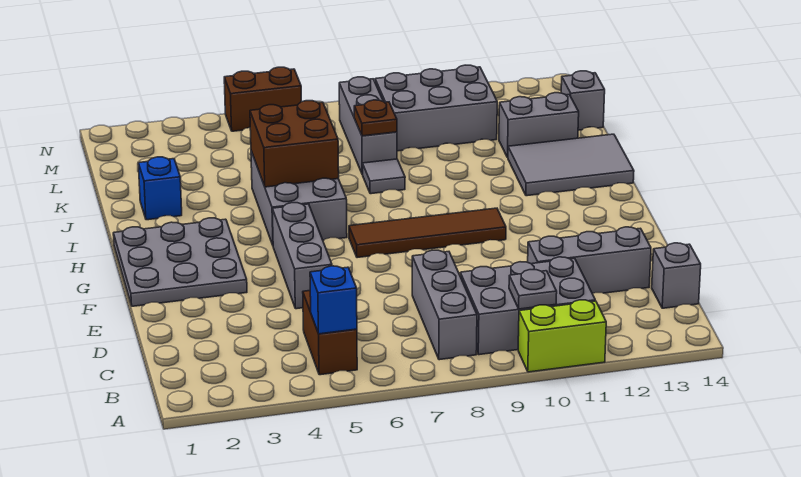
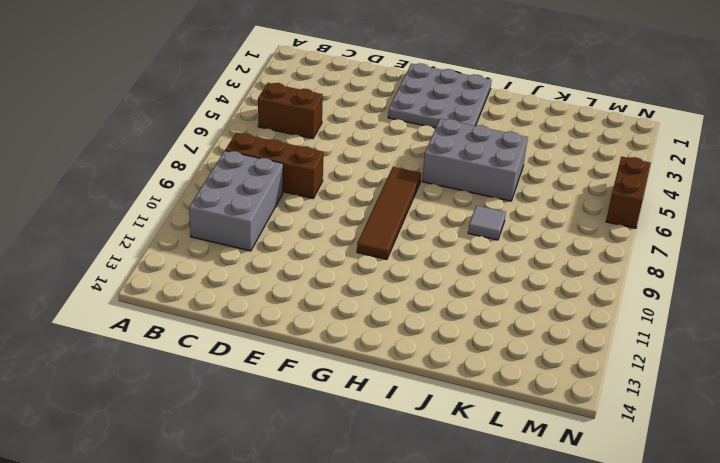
brown 1x3 brick [225,133,324,198] -> grey 1x3 brick [412,250,477,360]
none -> lime 1x2 brick [518,300,606,372]
none -> grey 1x1 brick [652,243,701,308]
none -> grey 1x3 brick [528,227,651,294]

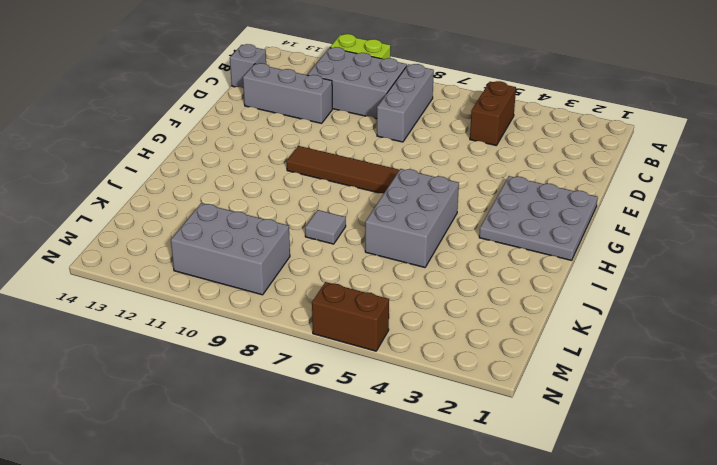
none -> grey 1x3 brick [272,203,332,309]
none -> grey 2x3 tile [508,134,634,196]
none -> blue 1x1 brick [138,157,182,220]

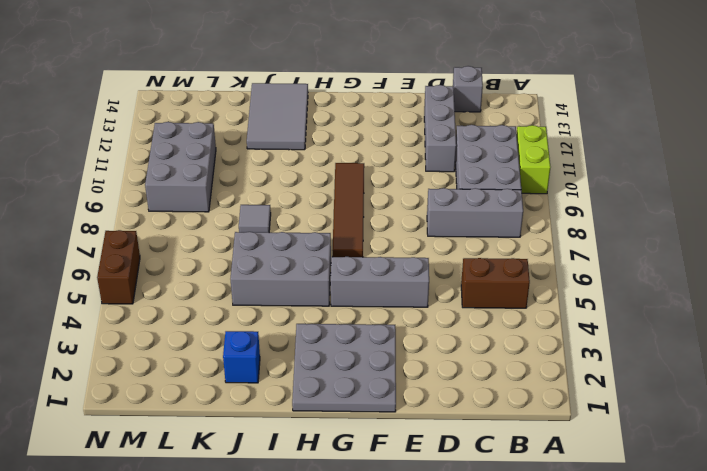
none -> grey 1x3 brick [339,77,397,174]
none -> grey 1x2 brick [499,93,579,158]
none -> grey 1x1 brick [561,71,605,130]

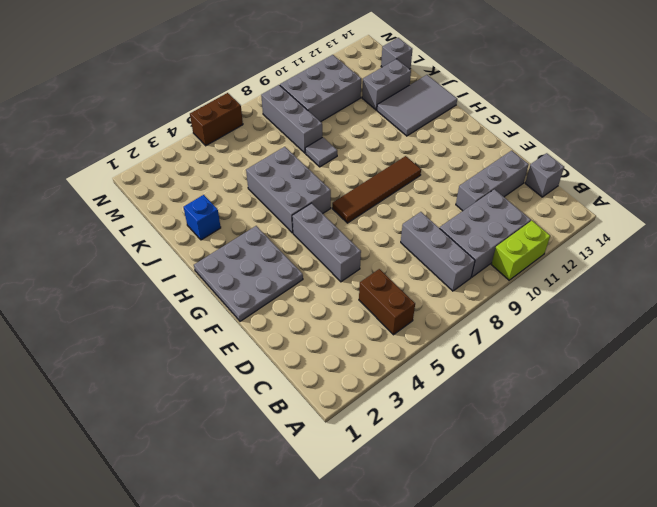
none -> blue 1x1 brick [310,266,357,334]
none -> grey 1x1 plate [509,270,557,309]
none -> brown 2x2 brick [250,101,339,187]

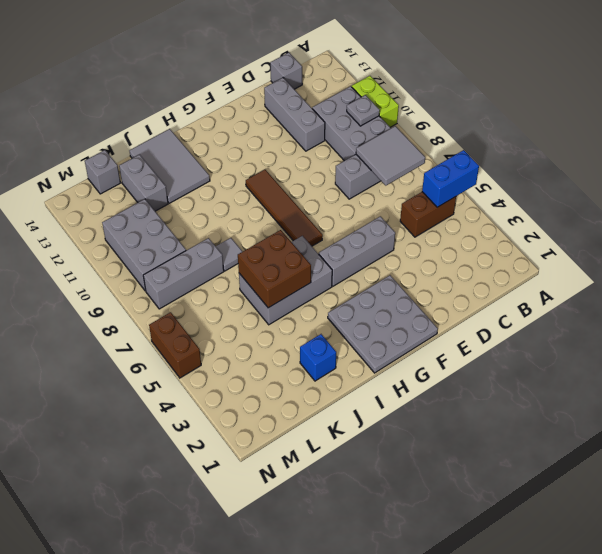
blue 1x2 brick [422,150,479,207] -> blue 1x1 brick [310,266,357,334]
grey 2x2 tile [356,126,425,185] -> none
none -> brown 1x1 plate [354,100,397,136]

